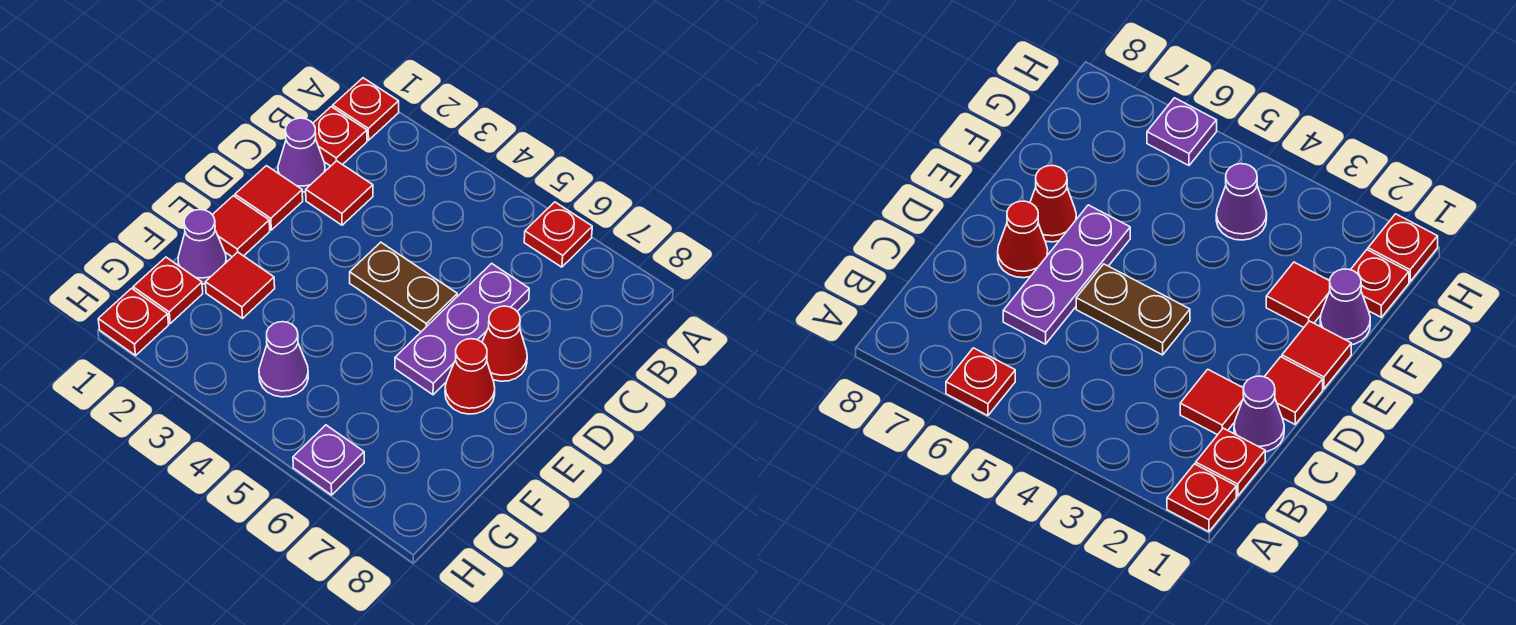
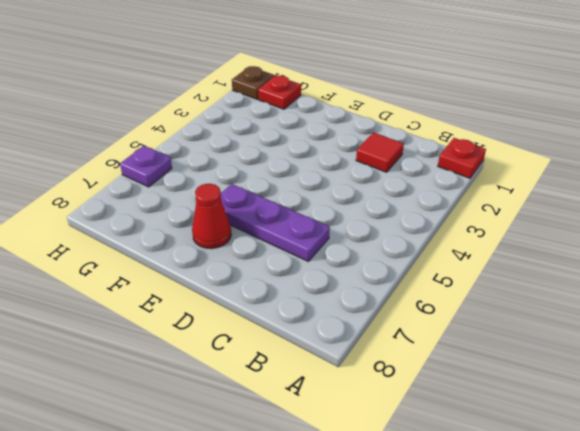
brown 1x1 plate [232,66,274,99] -> red 1x1 plate [98,289,169,355]
none -> red 1x1 plate [524,202,592,267]
none -> red 1x1 plate [313,107,367,166]
none -> purple 1x1 cone [278,118,325,192]

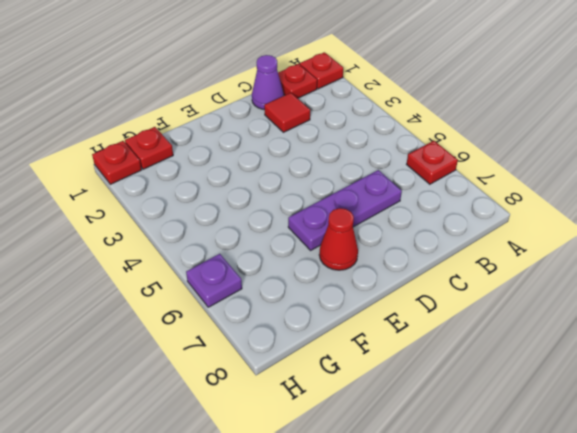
none -> red 1x1 tile [235,166,303,230]
none -> brown 1x2 plate [350,242,457,332]
none -> red 1x1 cone [482,306,527,381]

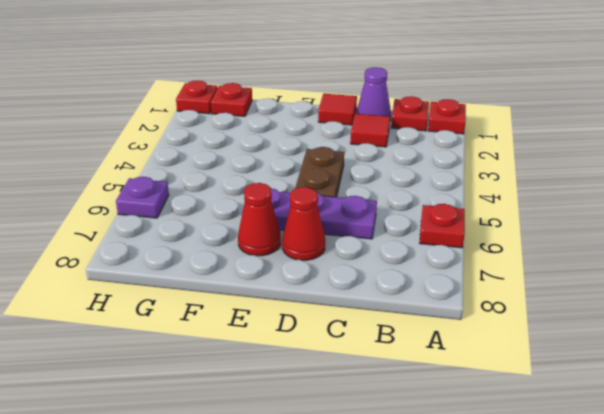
none -> red 1x1 tile [213,196,270,257]
none -> purple 1x1 cone [178,210,226,284]
none -> red 1x1 tile [205,252,275,318]

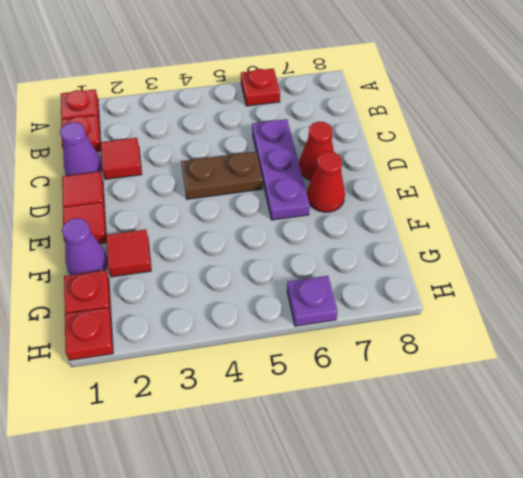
none -> purple 1x1 cone [259,322,308,397]

